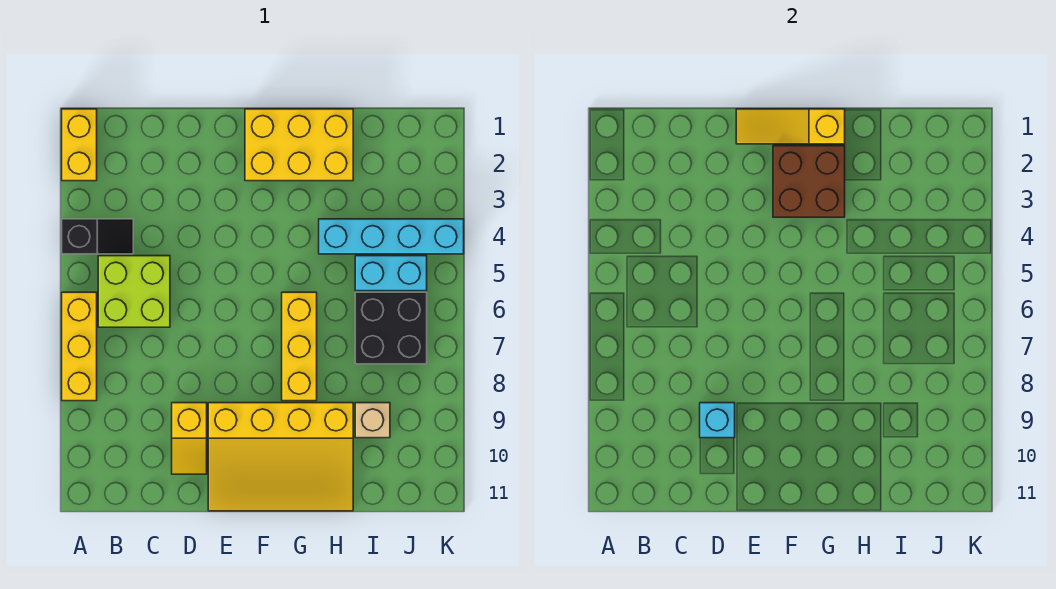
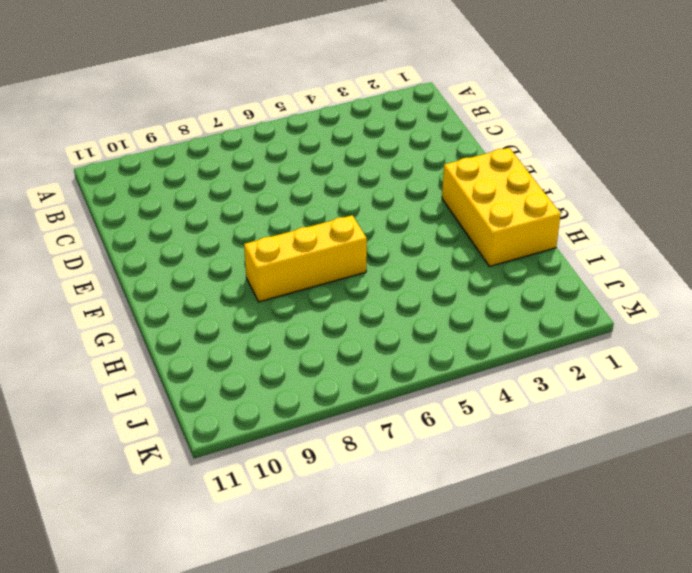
none -> yellow 1x2 brick [62,109,97,181]
none -> black 1x2 slope [62,219,133,254]
none -> yellow 1x3 brick [62,292,97,401]

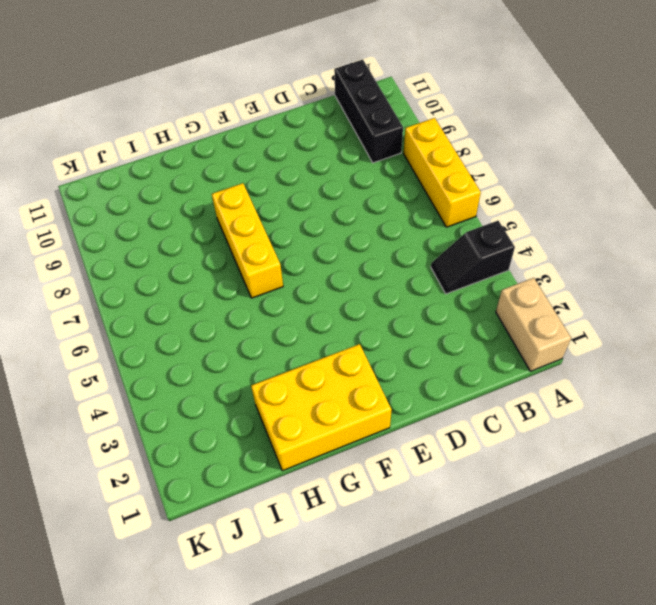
tan 1x2 brick [496,278,571,371] -> yellow 1x2 brick [62,109,97,181]
black 1x3 brick [334,60,403,163] -> none
none -> lime 2x2 brick [98,256,170,327]
none -> yellow 1x2 slope [172,403,207,474]
none -> yellow 3x4 slope [208,403,353,511]

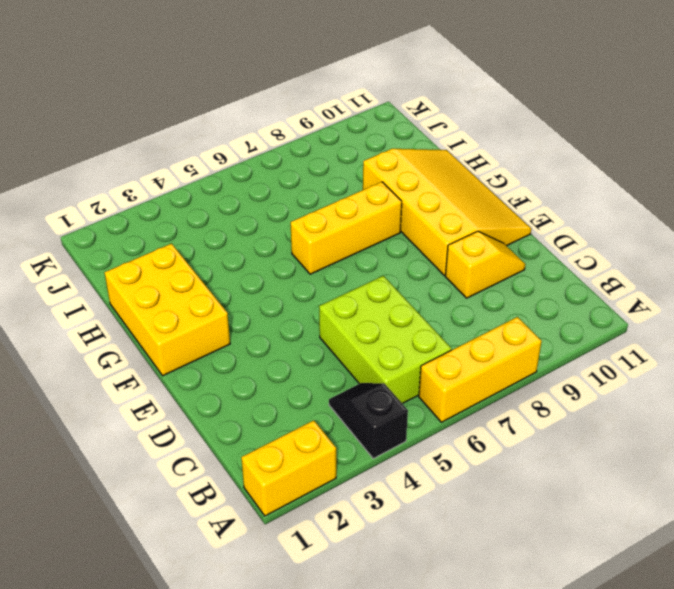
lime 2x3 brick [319,276,452,404] -> lime 2x2 brick [98,256,170,327]
none -> cyan 1x4 brick [319,219,464,254]
none -> cyan 1x2 brick [355,256,427,291]
none -> black 2x2 brick [355,292,427,364]

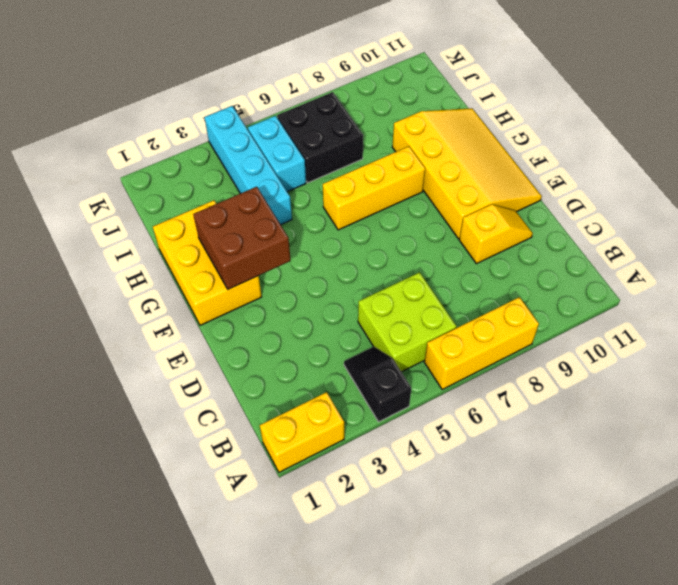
none -> tan 1x1 brick [355,403,390,438]
none -> cyan 1x1 brick [700,403,735,438]
none -> yellow 1x3 slope [736,109,845,144]

